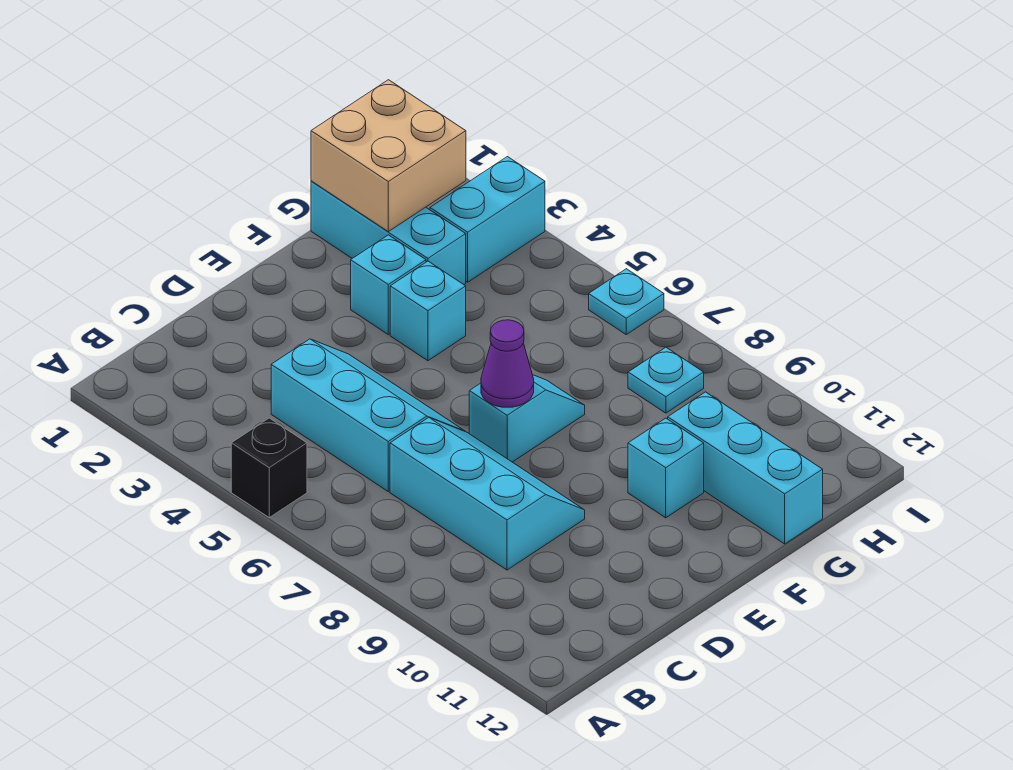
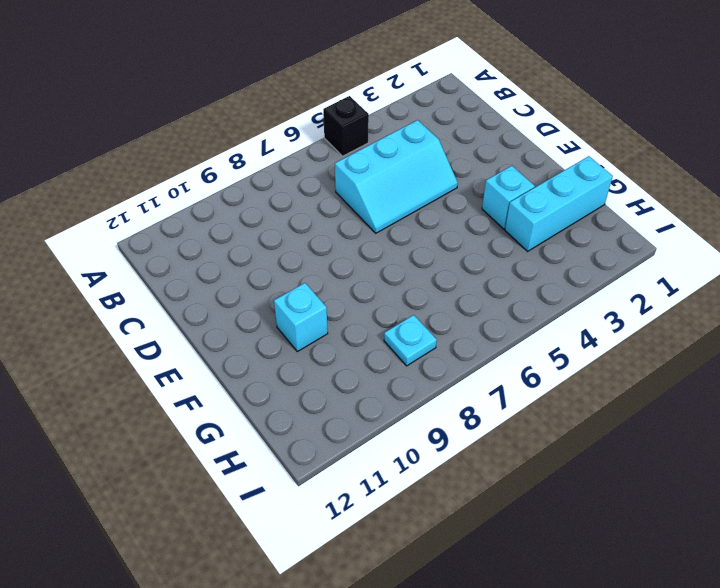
none -> cyan 2x3 slope [390,418,585,570]
none -> cyan 1x2 slope [469,375,585,462]
none -> cyan 1x1 brick [390,261,466,361]

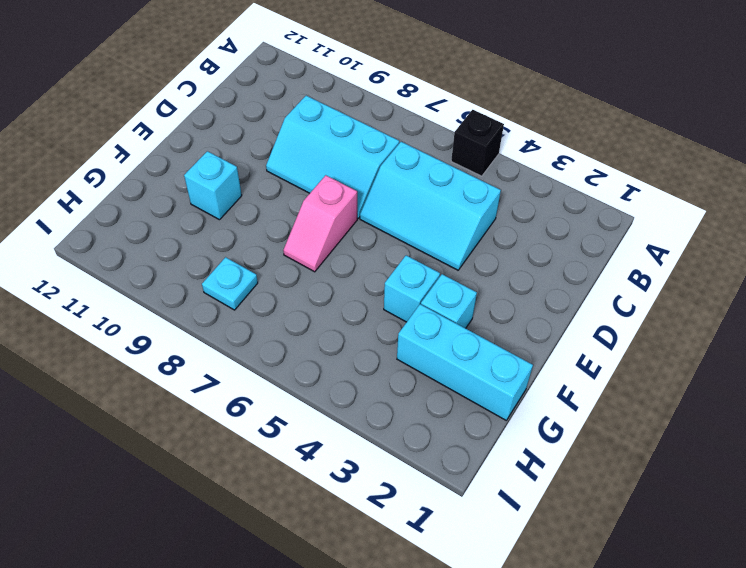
pink 1x2 slope [283,175,357,272] -> cyan 1x2 slope [469,375,585,462]
none -> cyan 1x3 brick [668,392,823,544]
none -> cyan 1x2 brick [430,157,545,282]
none -> cyan 1x1 plate [589,269,664,334]

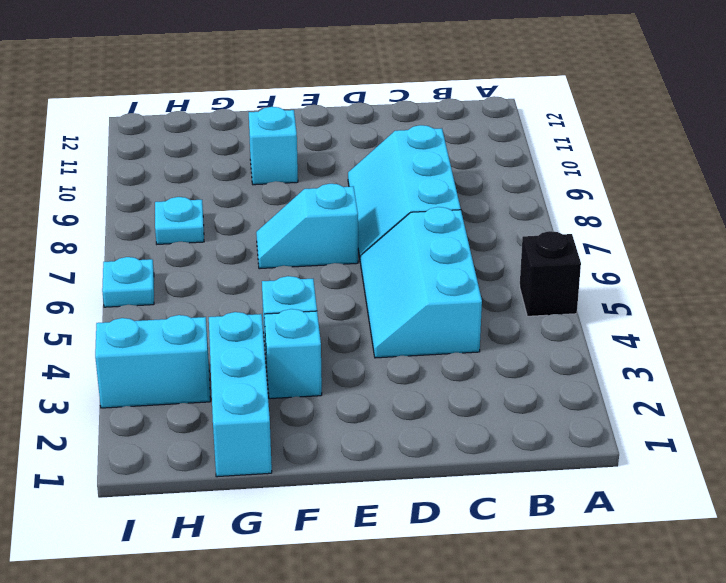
none -> cyan 1x3 brick [668,392,823,544]
none -> purple 1x1 cone [481,320,534,407]
none -> tan 2x2 brick [311,80,466,232]

